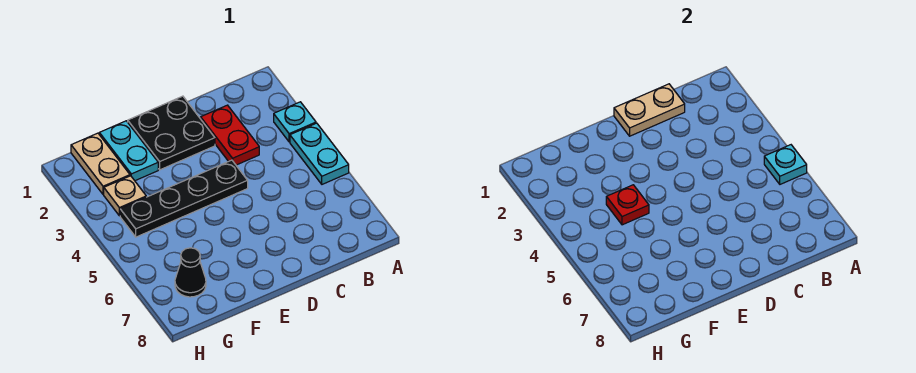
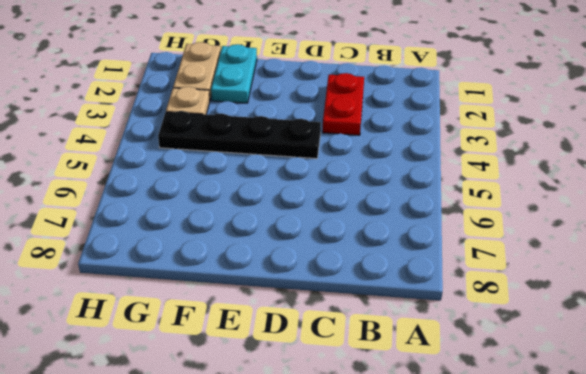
none -> cyan 1x1 plate [274,102,316,142]
none -> cyan 1x2 plate [290,123,349,184]
none -> black 2x2 plate [128,96,215,170]

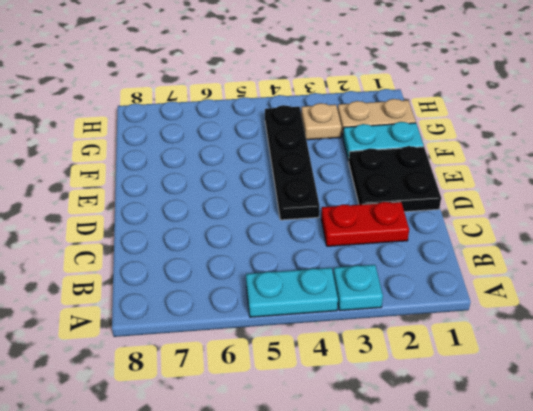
none -> black 1x1 cone [175,248,206,297]
none -> cyan 1x1 plate [764,145,807,184]
none -> tan 1x2 plate [614,84,685,136]

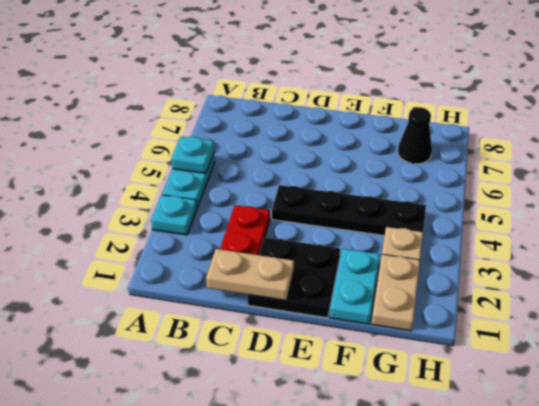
none -> red 1x1 plate [606,185,649,225]

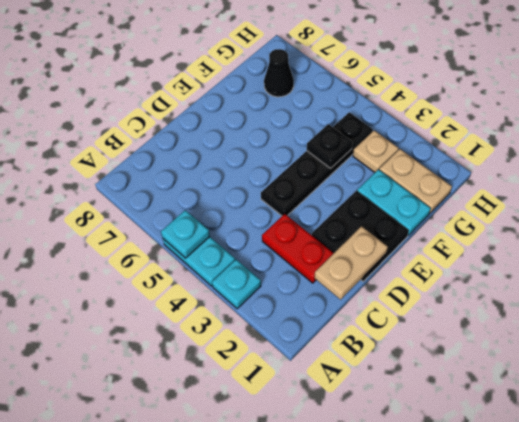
black 1x1 plate [307,124,352,168] -> red 1x1 plate [606,185,649,225]

